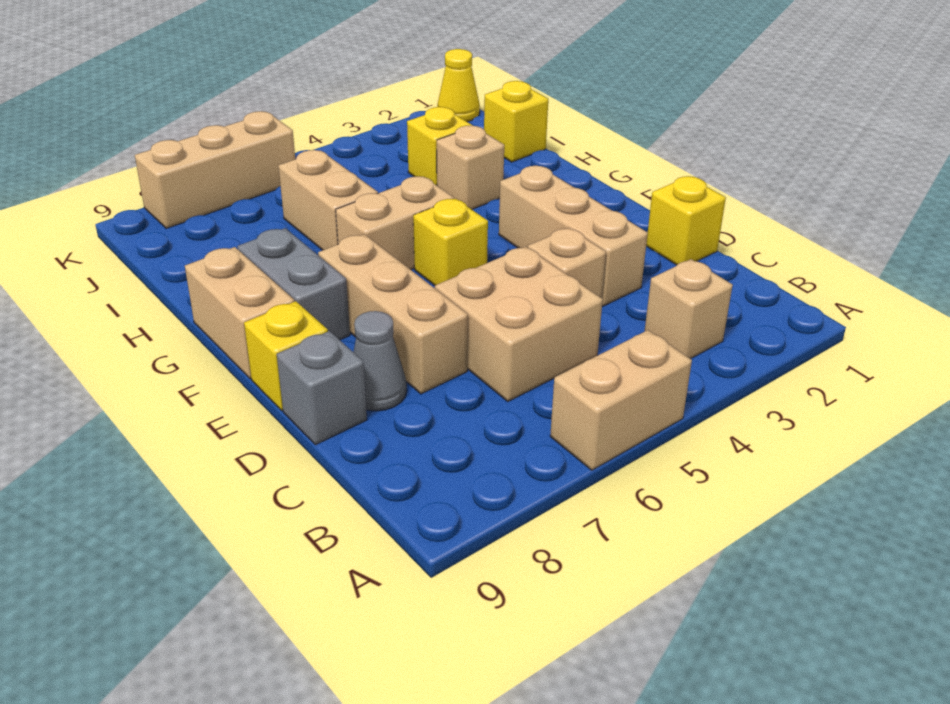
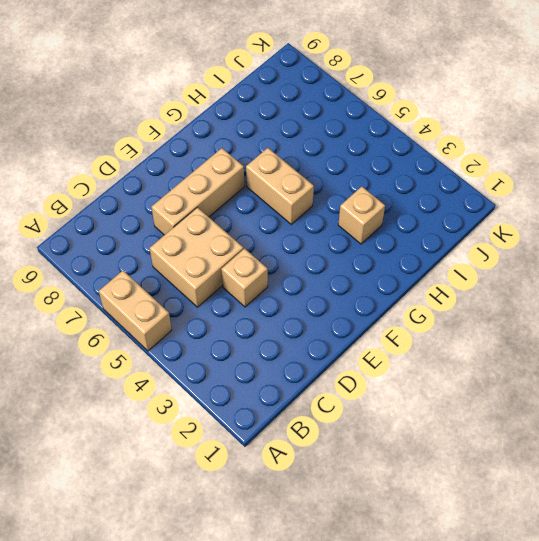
none -> tan 1x1 brick [645,259,733,359]
none -> yellow 1x1 brick [646,176,726,265]
none -> tan 1x3 brick [499,166,648,306]

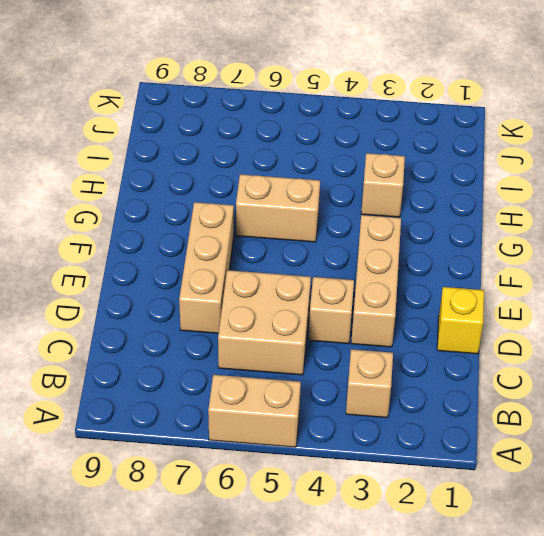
none -> grey 1x1 cone [353,311,407,411]
none -> grey 1x1 brick [277,331,367,445]
none -> yellow 1x1 brick [244,301,328,411]

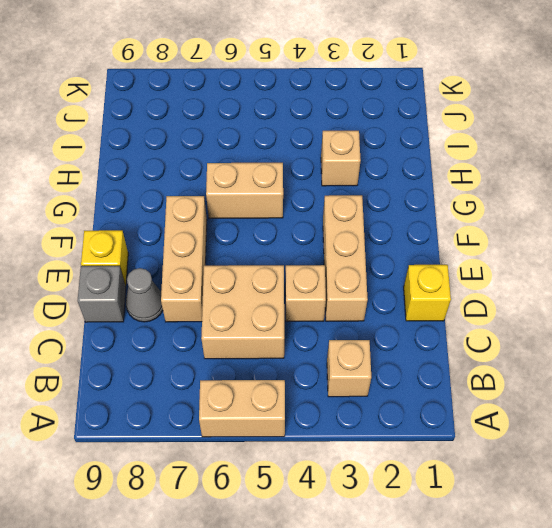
none -> yellow 1x1 brick [413,199,488,285]
none -> grey 1x2 brick [237,228,350,340]
none -> tan 1x2 brick [185,247,295,379]

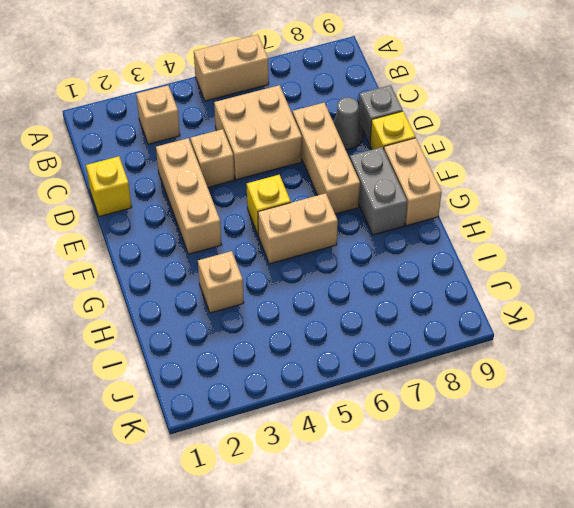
none -> tan 1x2 brick [278,150,378,250]
none -> yellow 1x1 brick [484,81,548,162]
none -> yellow 1x1 brick [407,107,473,185]

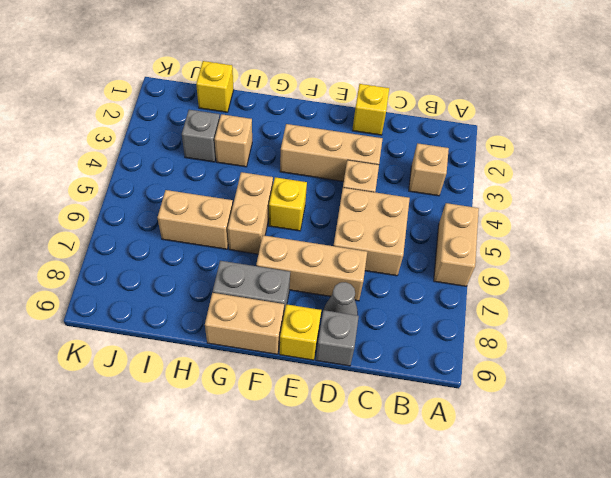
grey 1x1 brick [182,110,220,162] -> yellow 1x1 brick [407,107,473,185]
none -> yellow 1x1 cone [437,49,480,122]
none -> tan 1x3 brick [135,111,295,228]

